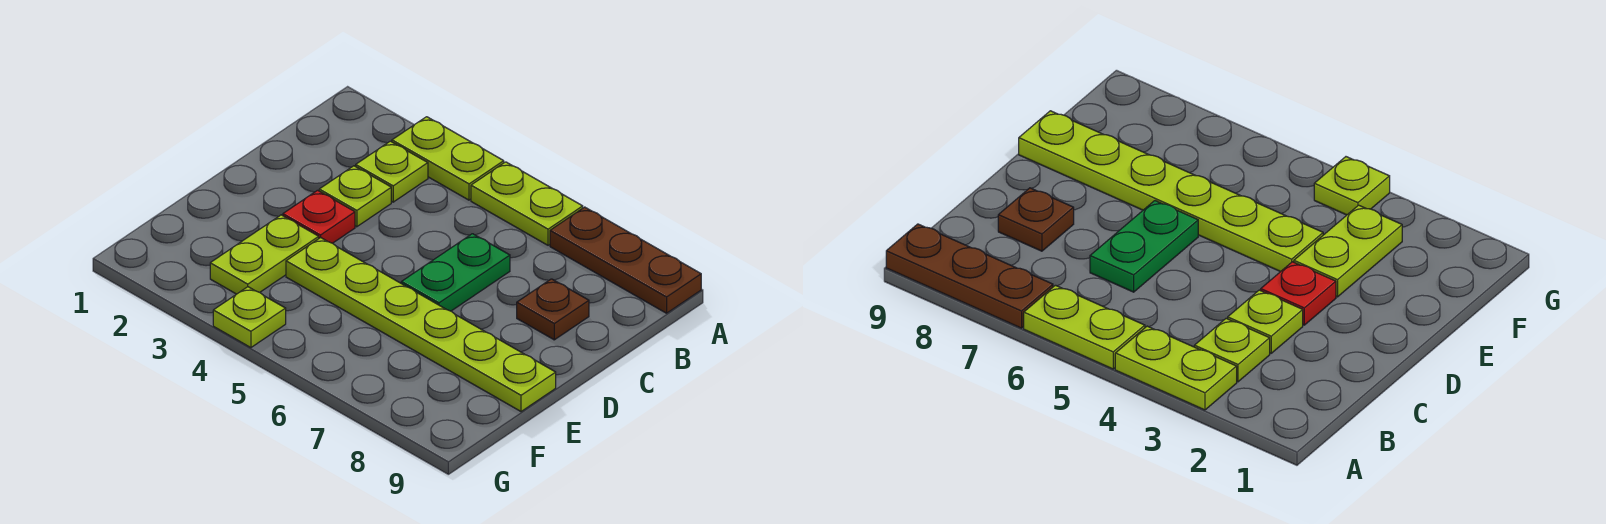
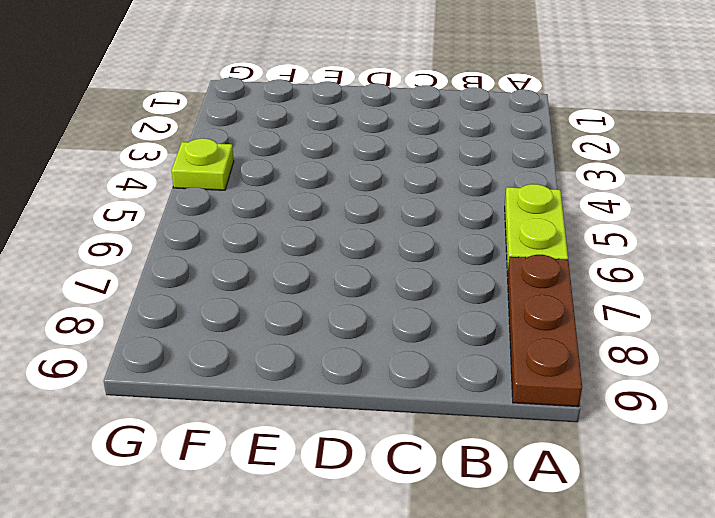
none -> lime 1x2 plate [392,117,504,200]
none -> lime 1x1 plate [356,141,428,202]

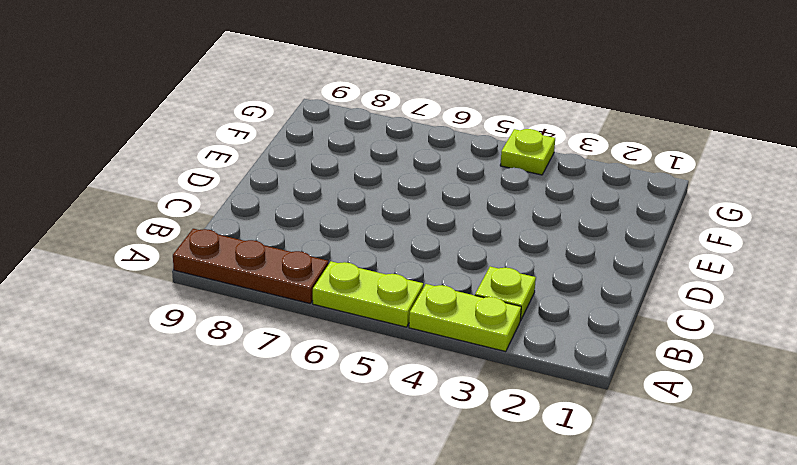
none -> lime 1x1 plate [319,166,391,227]
none -> green 1x2 plate [401,234,510,311]

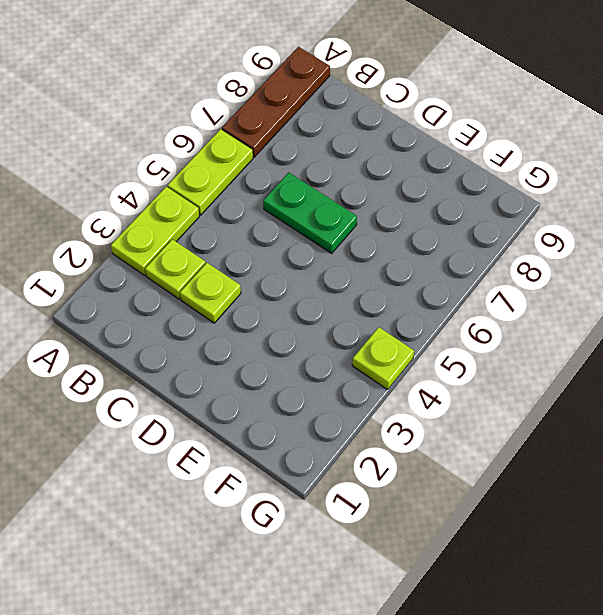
none -> brown 1x1 plate [517,279,589,340]
none -> red 1x1 plate [283,190,355,243]

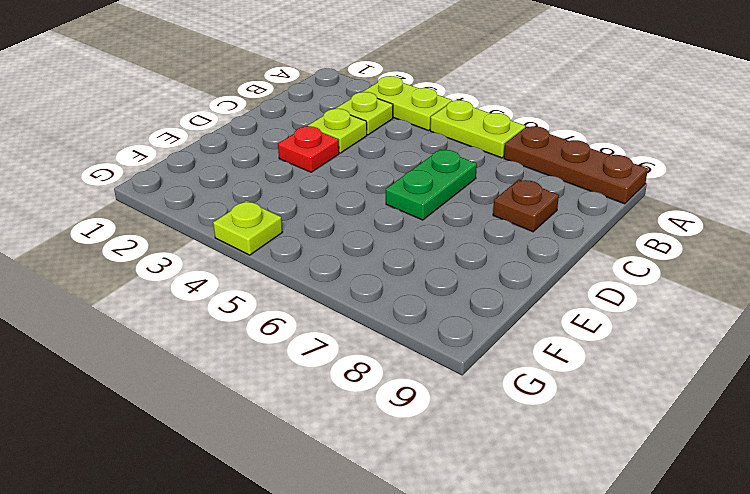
none -> lime 1x2 plate [210,215,319,294]
none -> lime 1x6 plate [286,238,556,412]

